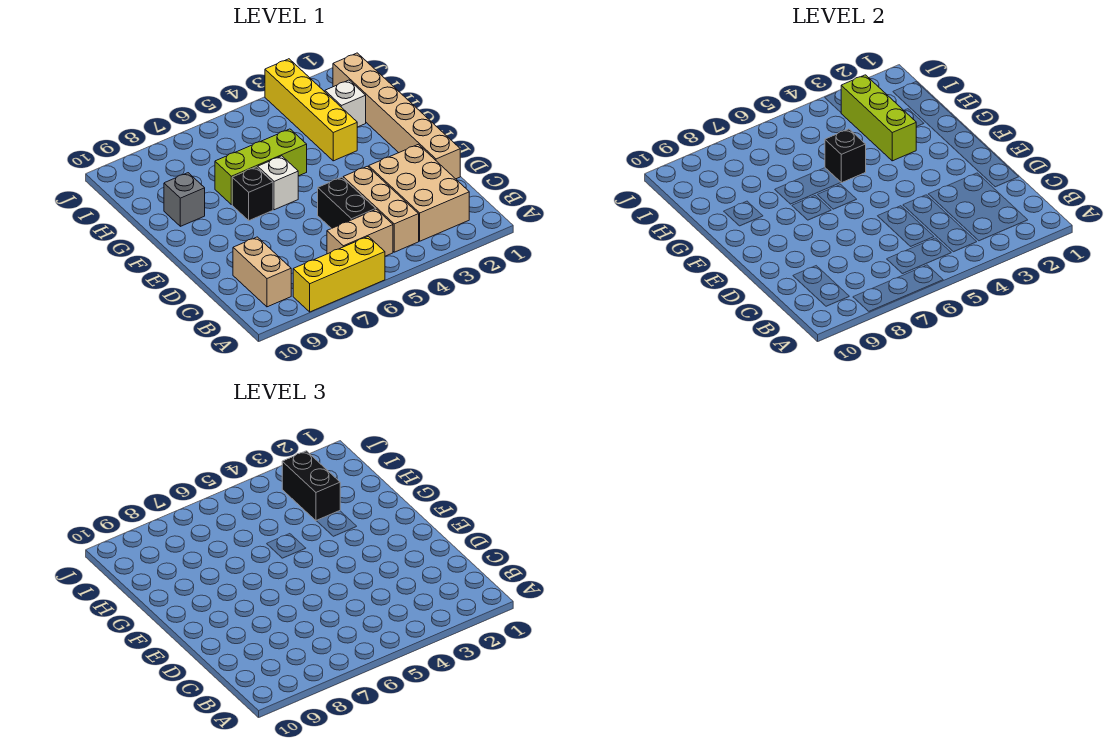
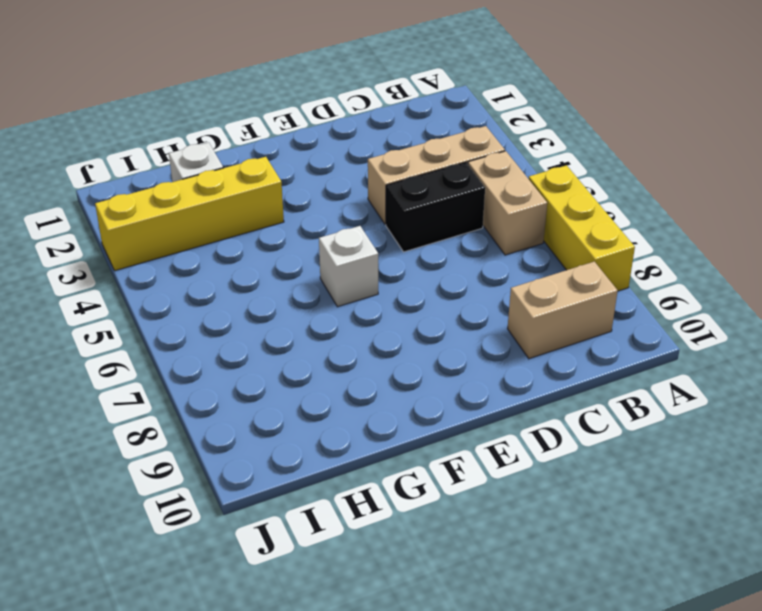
none -> tan 2x3 brick [369,144,469,241]
none -> tan 1x6 brick [333,53,460,179]
none -> black 1x1 brick [232,167,273,220]

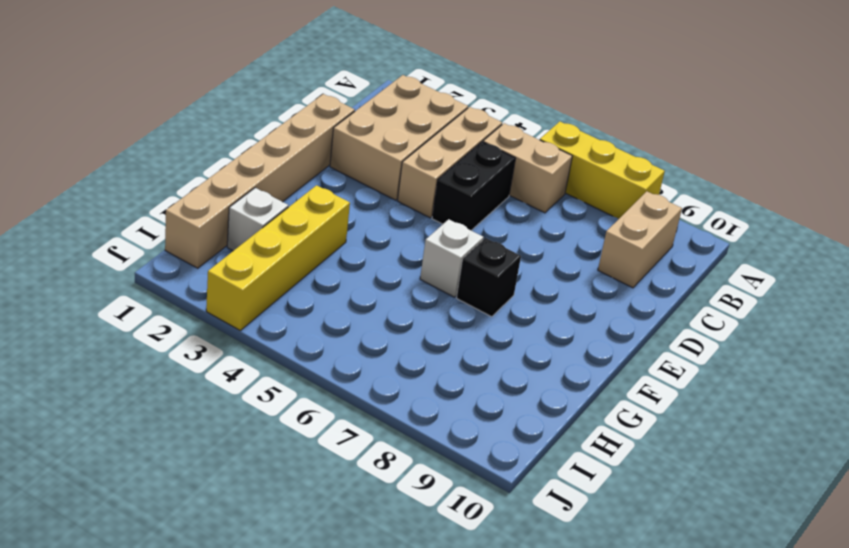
none -> lime 1x3 brick [215,129,307,205]
none -> grey 1x1 brick [164,173,205,226]
none -> lime 1x3 brick [841,75,916,161]

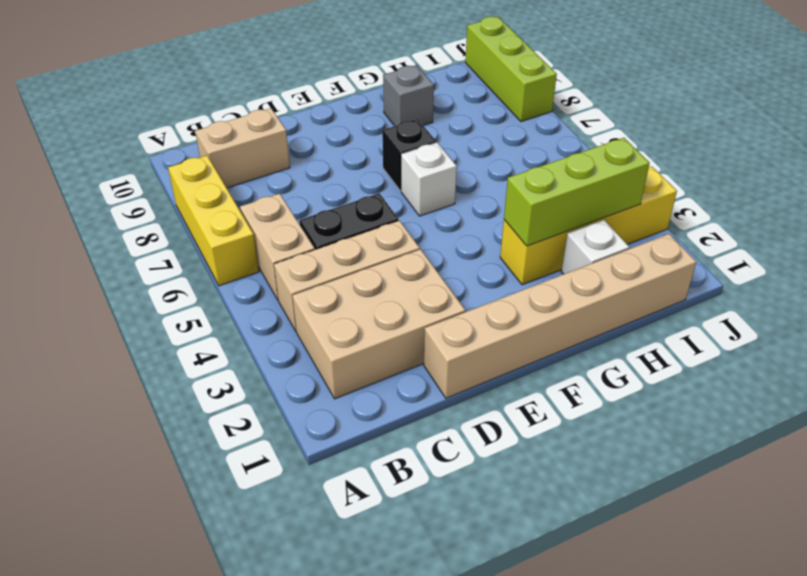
lime 1x3 brick [465,17,557,122] -> lime 1x3 brick moved to [215,129,307,205]
none -> black 1x1 brick [825,129,866,183]
none -> black 1x2 brick [282,451,340,521]

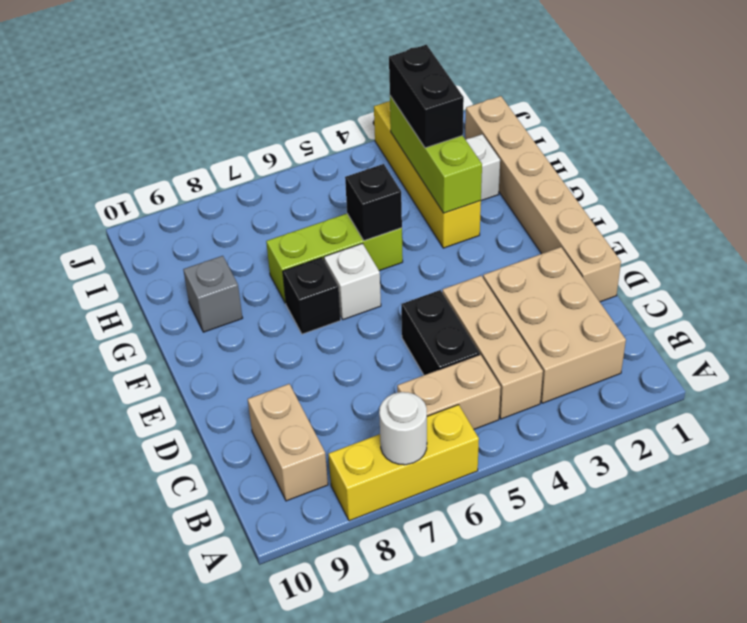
white 1x1 round brick [379,392,427,465] -> none

